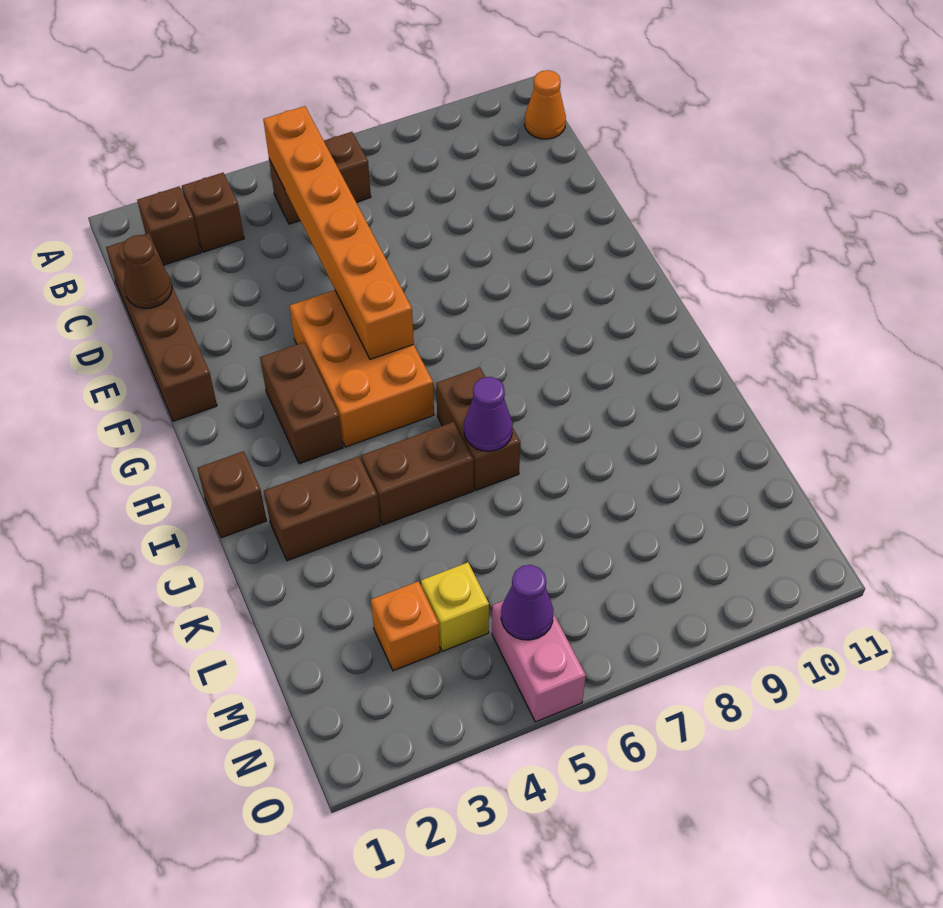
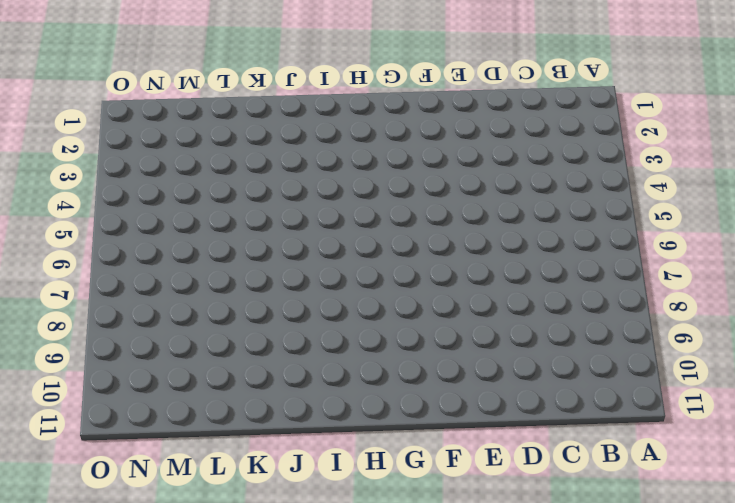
none -> brown 1x1 brick [137,187,201,265]
none -> brown 1x1 brick [182,173,244,252]
none -> brown 1x2 brick [269,132,371,224]

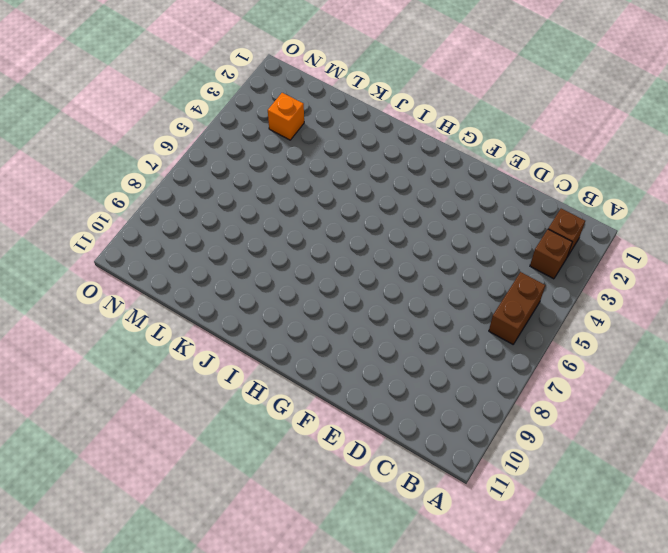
none -> orange 1x1 cone [525,70,566,139]
none -> brown 1x4 brick [106,233,217,421]
none -> orange 2x3 brick [290,290,434,447]

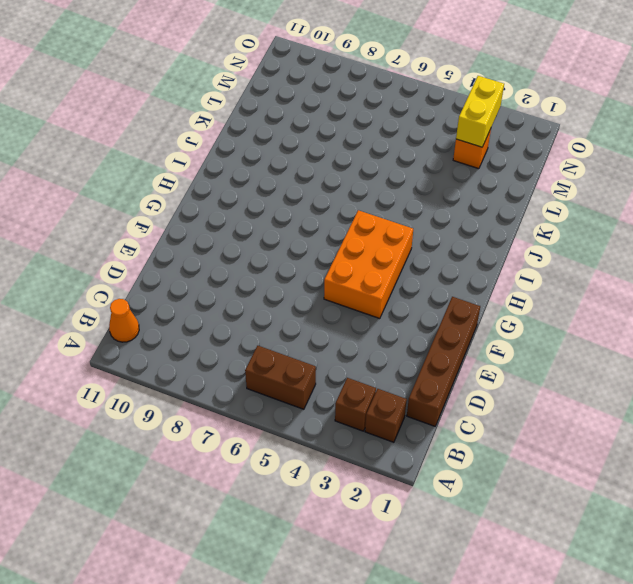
yellow 1x2 brick [456,76,504,147] -> none
none -> brown 1x2 brick [260,342,343,464]
none -> brown 1x1 brick [197,451,267,538]
none -> brown 1x2 brick [436,367,520,490]

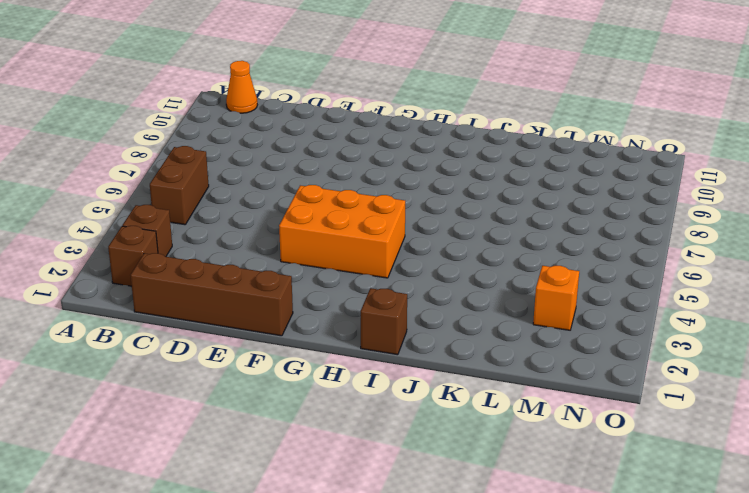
none -> brown 1x2 brick [260,342,343,464]
none -> brown 1x2 brick [436,367,520,490]
none -> brown 1x2 brick [264,456,380,561]

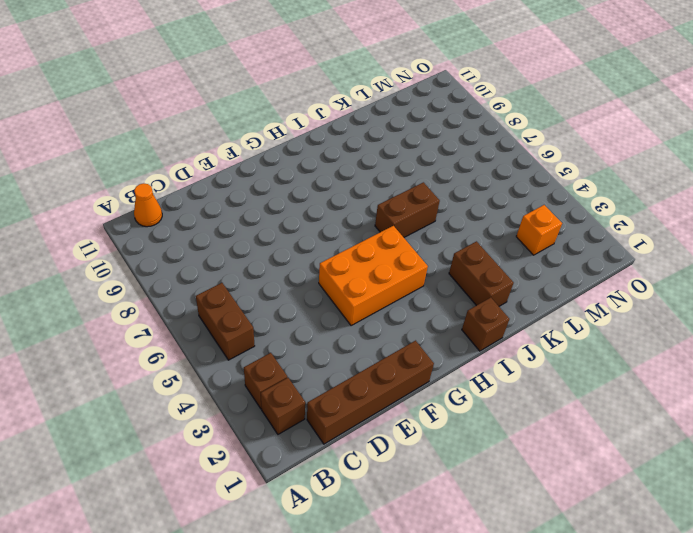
none -> brown 1x2 brick [260,342,343,464]
none -> brown 1x2 brick [361,422,473,525]
none -> yellow 1x1 brick [421,562,489,651]

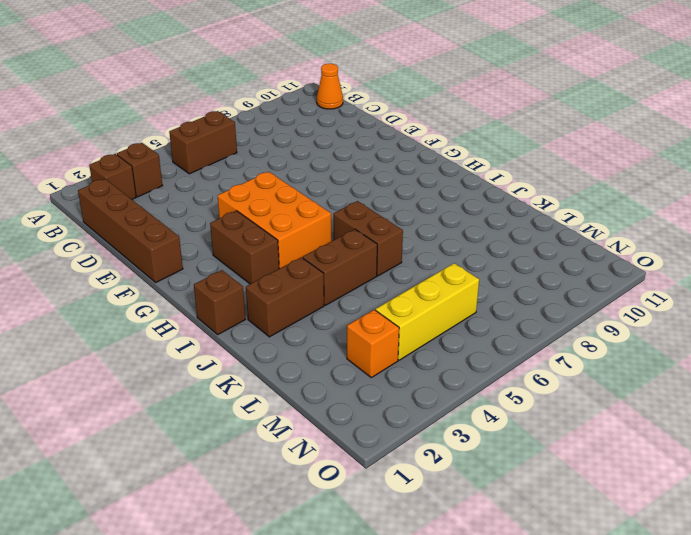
yellow 1x3 brick [376,263,479,360] -> yellow 1x1 brick [421,562,489,651]
none -> pink 1x2 brick [492,601,586,722]
none -> orange 1x6 brick [263,106,414,359]
none -> brown 1x1 cone [123,235,172,308]

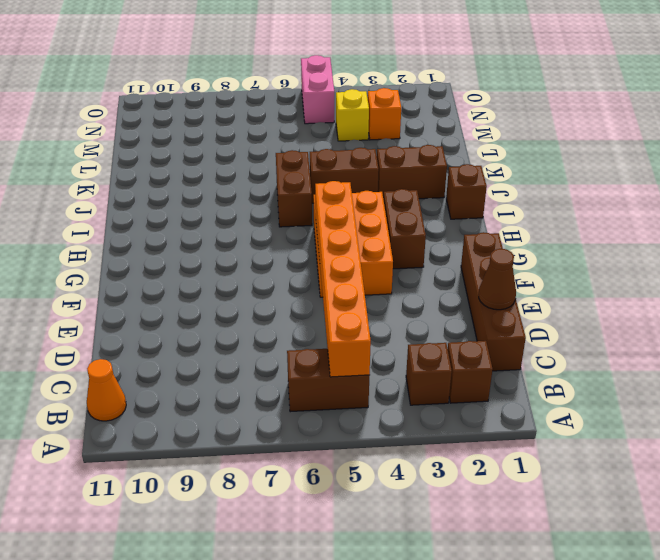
none -> purple 1x1 cone [464,377,513,451]
none -> purple 1x1 cone [501,565,553,640]

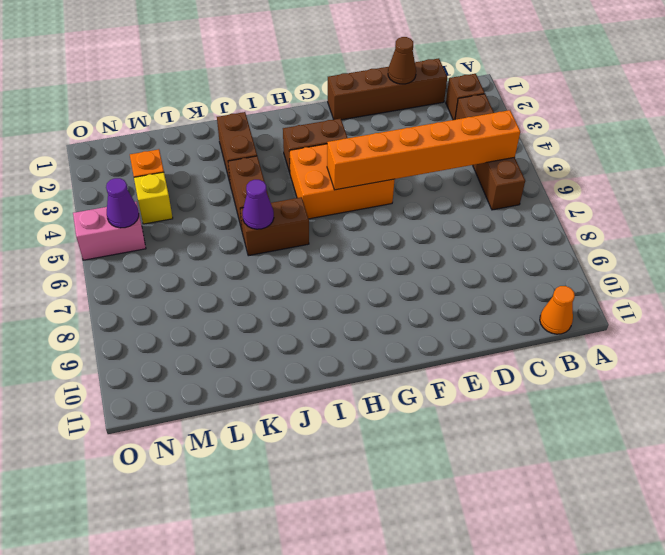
none -> brown 1x1 brick [197,451,267,538]

